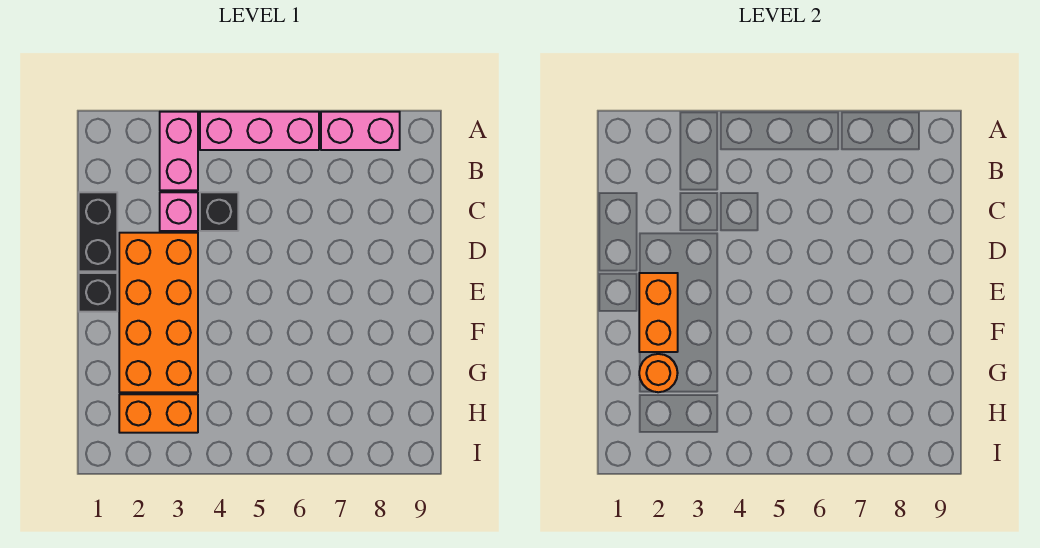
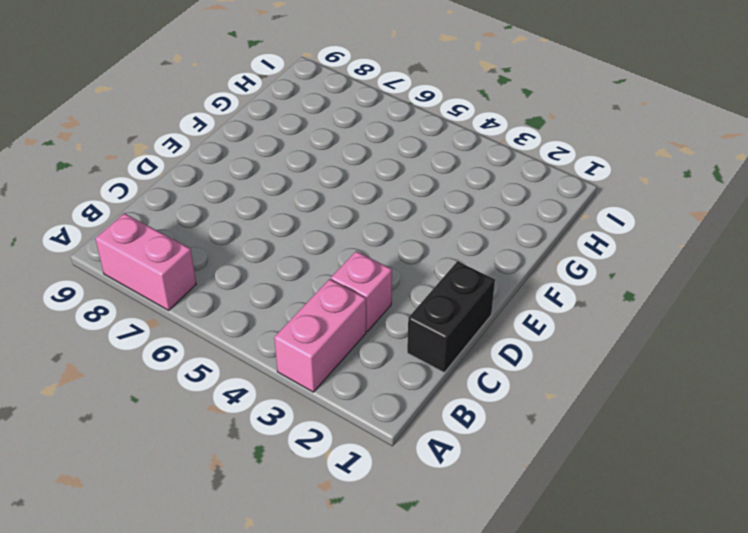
none -> pink 1x3 brick [200,112,319,150]
none -> black 1x1 brick [200,192,238,231]

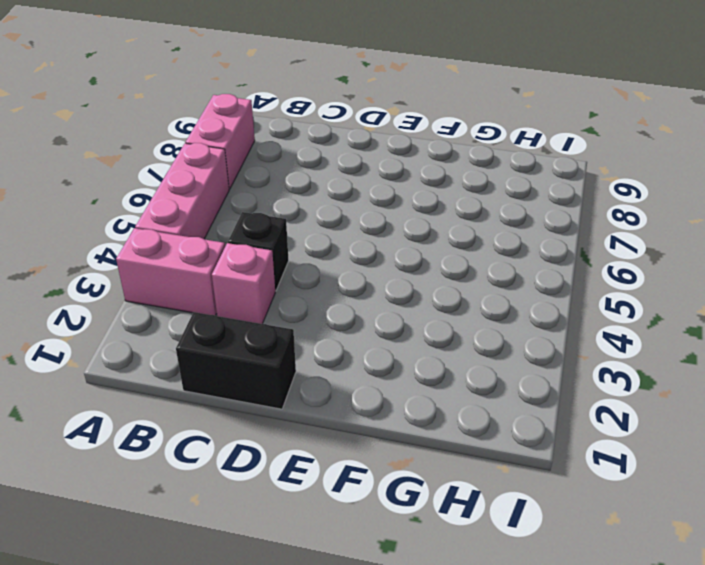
none -> orange 2x4 brick [119,233,198,392]
none -> black 1x1 brick [79,273,117,312]

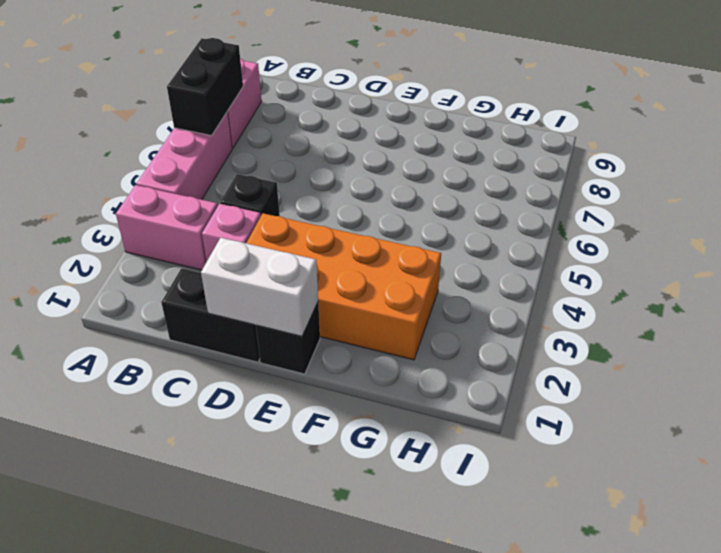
black 1x2 brick [167,38,243,135] -> none
white 1x2 brick [201,238,318,336] -> none
none -> orange 1x2 brick [119,394,198,433]
none -> orange 1x2 brick [639,273,678,352]

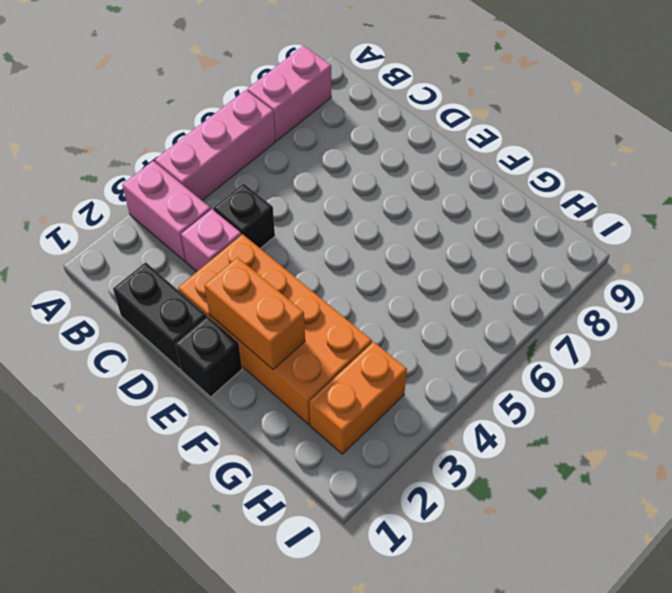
none -> orange 1x1 round brick [639,354,678,392]

